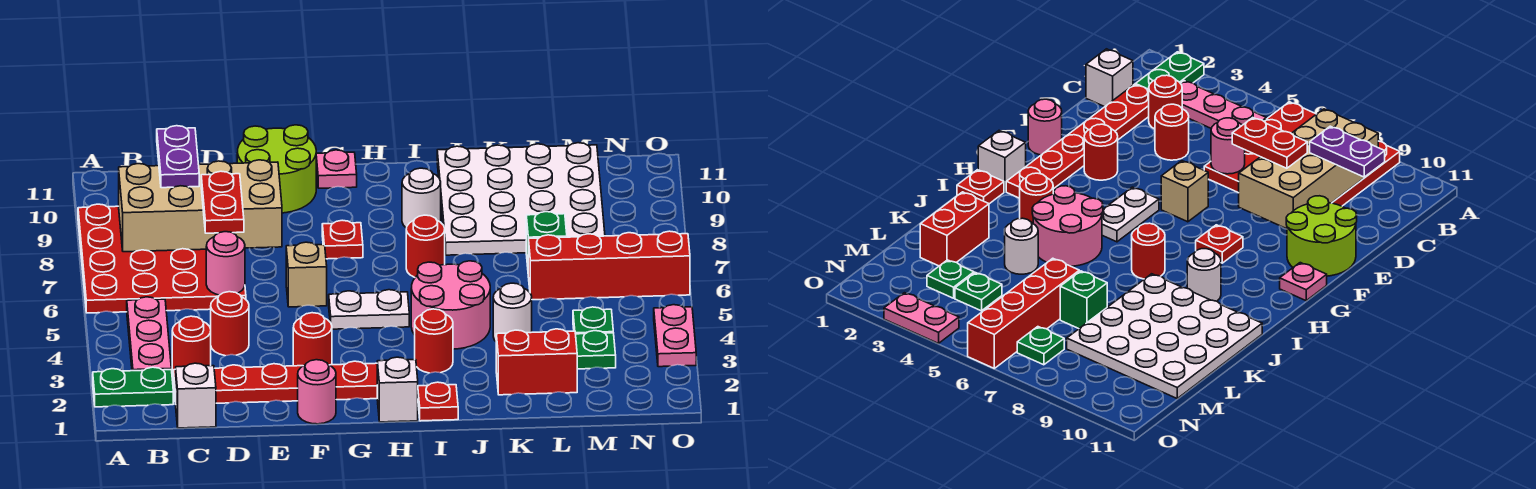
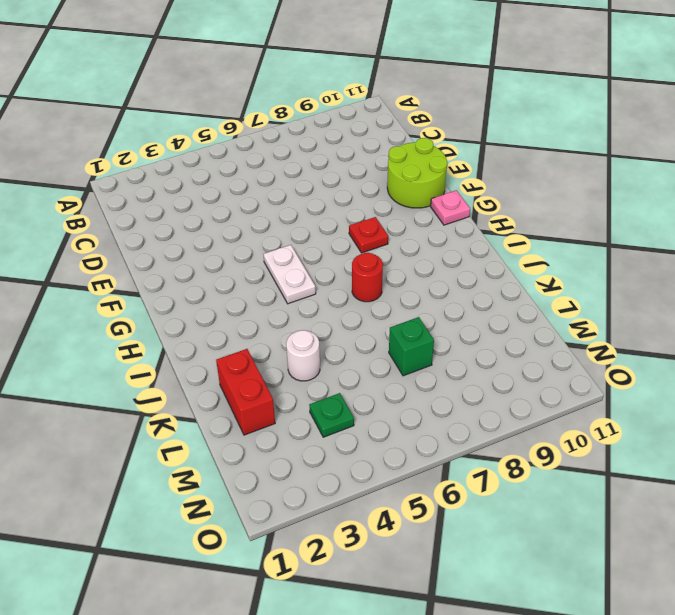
none -> green 1x2 plate [93,367,173,407]
none -> red 4x4 plate [78,204,246,313]
none -> pink 1x3 plate [127,297,171,371]
none -> white 1x1 brick [176,363,216,428]

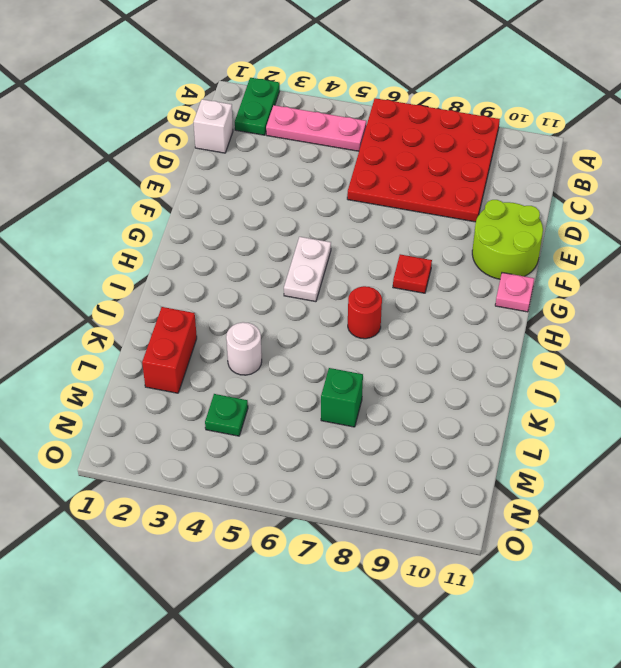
none -> red 1x6 plate [173,361,377,404]
none -> red 1x1 round brick [172,316,211,370]
none -> red 1x1 round brick [211,292,249,356]
none -> pink 1x1 round brick [298,360,336,424]

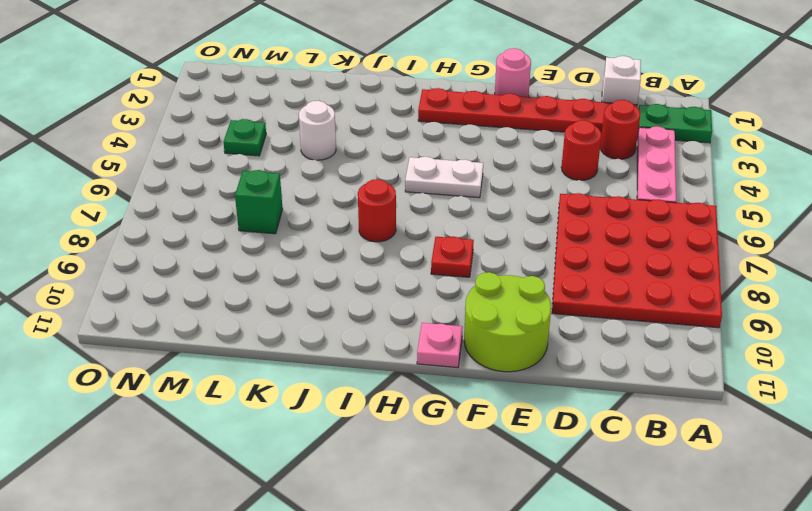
none -> red 1x1 round brick [293,313,332,366]
none -> tan 1x1 brick [286,242,327,307]
none -> white 1x1 brick [377,357,418,422]
none -> red 1x1 plate [418,382,458,421]

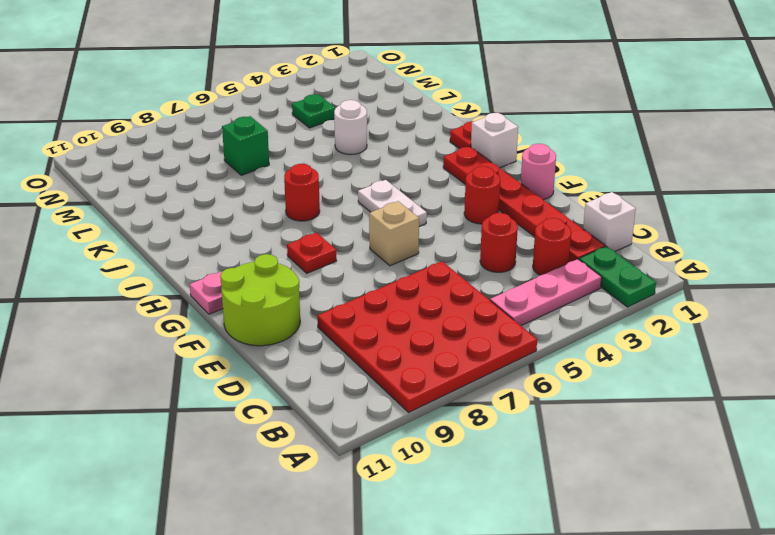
none -> red 1x1 round brick [415,309,453,373]
none -> pink 2x2 round brick [411,261,490,349]
none -> white 1x1 round brick [402,168,441,228]
none -> white 4x4 plate [437,143,605,255]

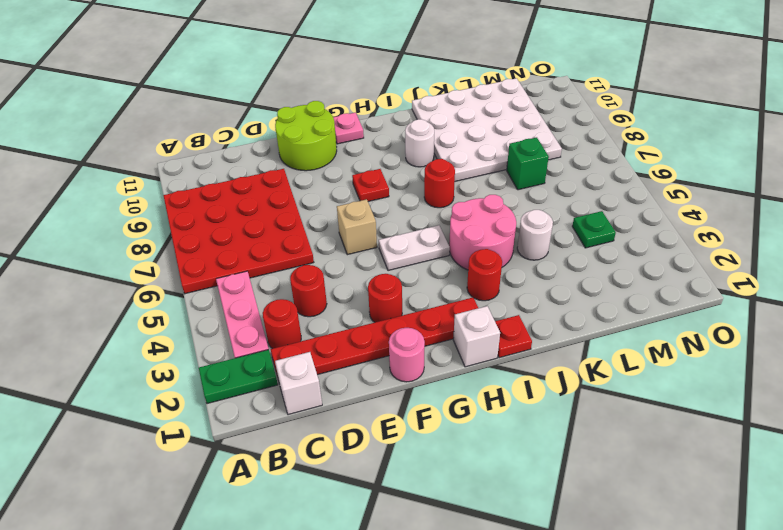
none -> red 1x2 brick [496,329,577,395]
none -> red 1x4 brick [528,231,690,300]
none -> green 1x1 plate [576,331,616,369]
none -> green 1x1 plate [1017,327,1064,365]

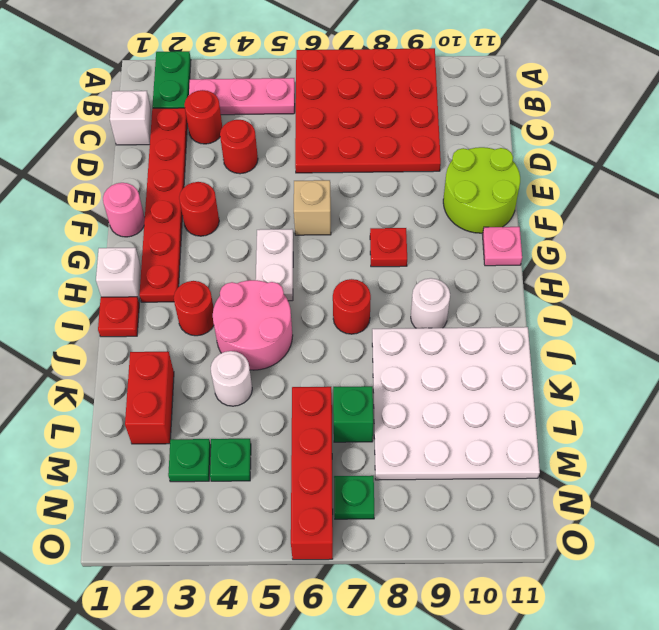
none -> pink 1x2 plate [654,305,696,367]
none -> tan 2x4 brick [119,160,282,252]
none -> pink 1x1 round brick [206,232,245,295]
none -> purple 1x2 plate [157,126,199,188]

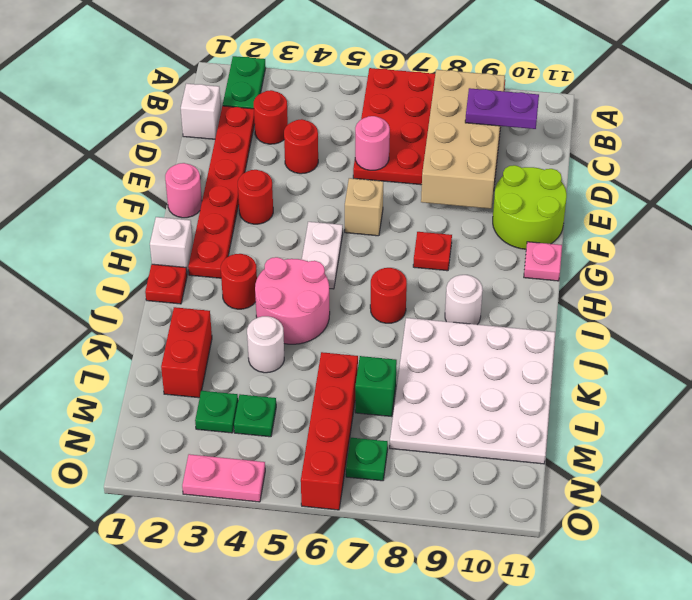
none -> pink 1x3 plate [127,297,171,371]
none -> red 1x2 plate [201,171,244,233]

